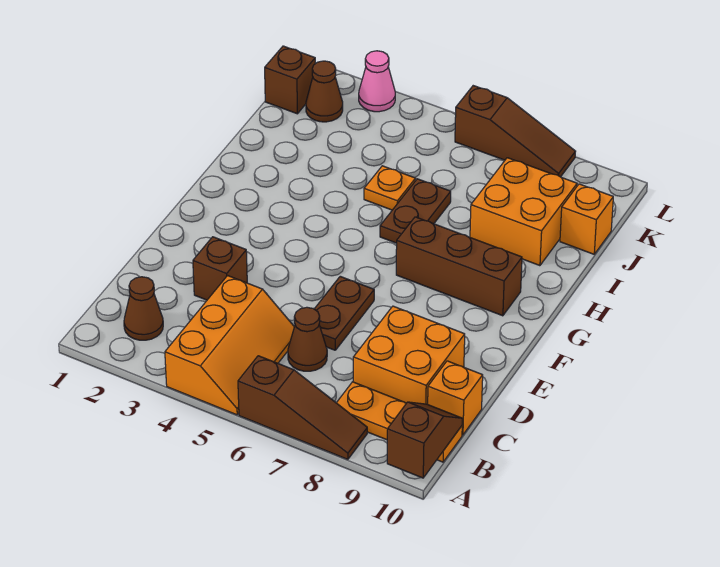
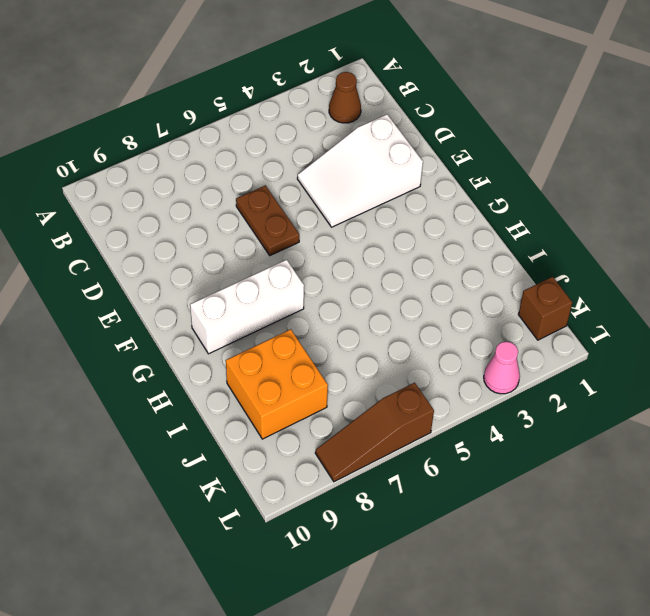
white 2x3 slope [297,114,423,227] -> brown 1x1 brick [193,237,247,300]
white 1x3 brick [190,260,304,354] -> brown 1x3 brick [396,217,522,316]
none -> orange 2x3 slope [165,276,294,415]
none -> brown 1x3 slope [238,356,367,459]
none -> orange 1x3 plate [337,382,462,462]

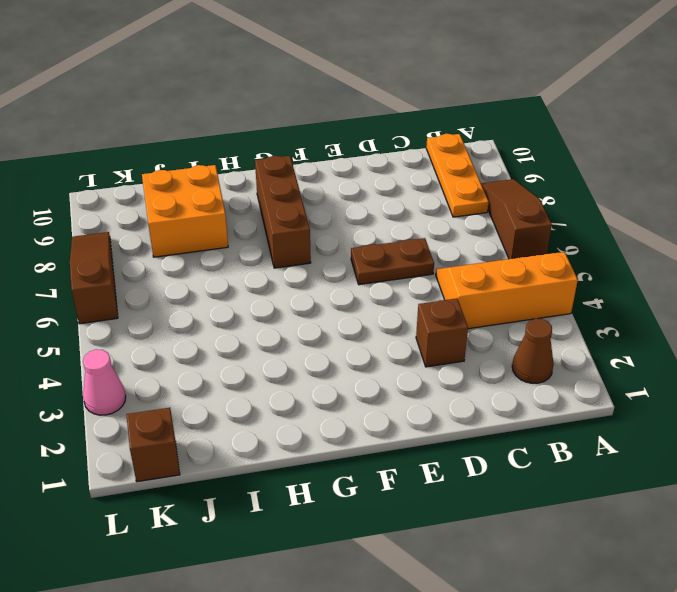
none -> brown 1x1 cone [288,307,327,371]
none -> orange 2x2 brick [353,306,465,404]
none -> orange 1x1 brick [428,361,483,435]

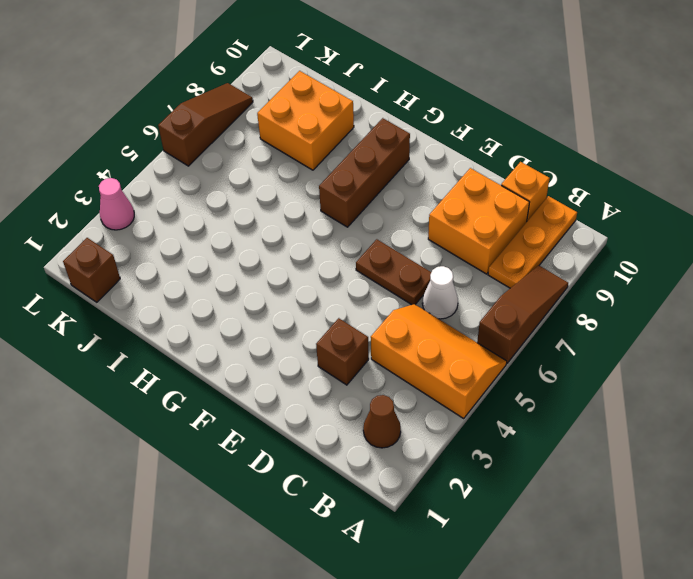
white 1x1 cone [422,266,458,319] -> brown 1x1 cone [288,307,327,371]
none -> brown 1x2 plate [380,179,451,243]
none -> orange 1x1 plate [364,166,416,210]
none -> orange 1x1 brick [560,184,613,254]

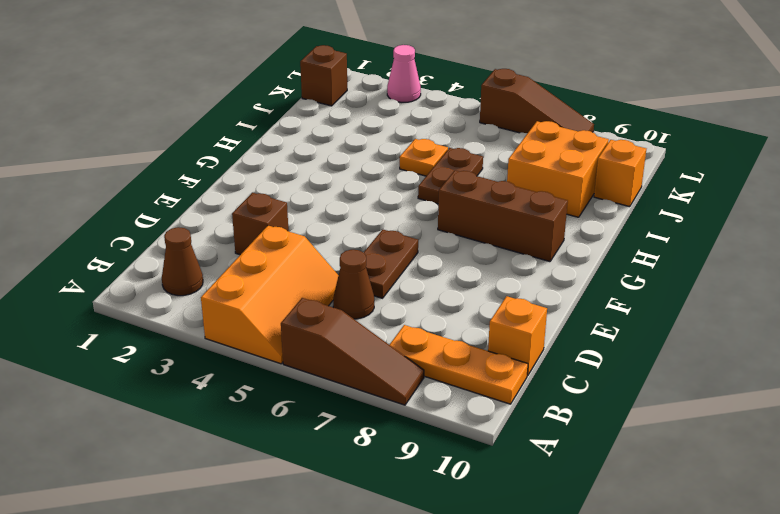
none -> orange 2x2 brick [353,306,465,404]
none -> brown 1x1 cone [306,61,343,122]
none -> brown 1x2 slope [387,402,463,478]

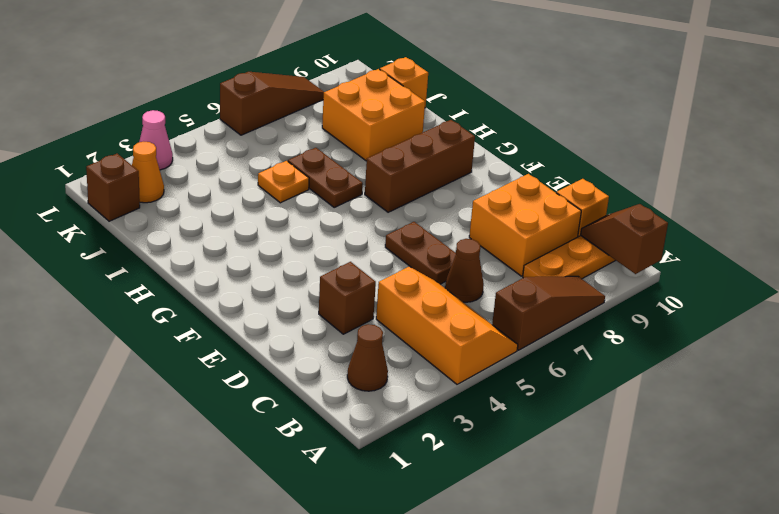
orange 1x1 cone [132,142,164,203] -> brown 1x1 cone [306,61,343,122]

